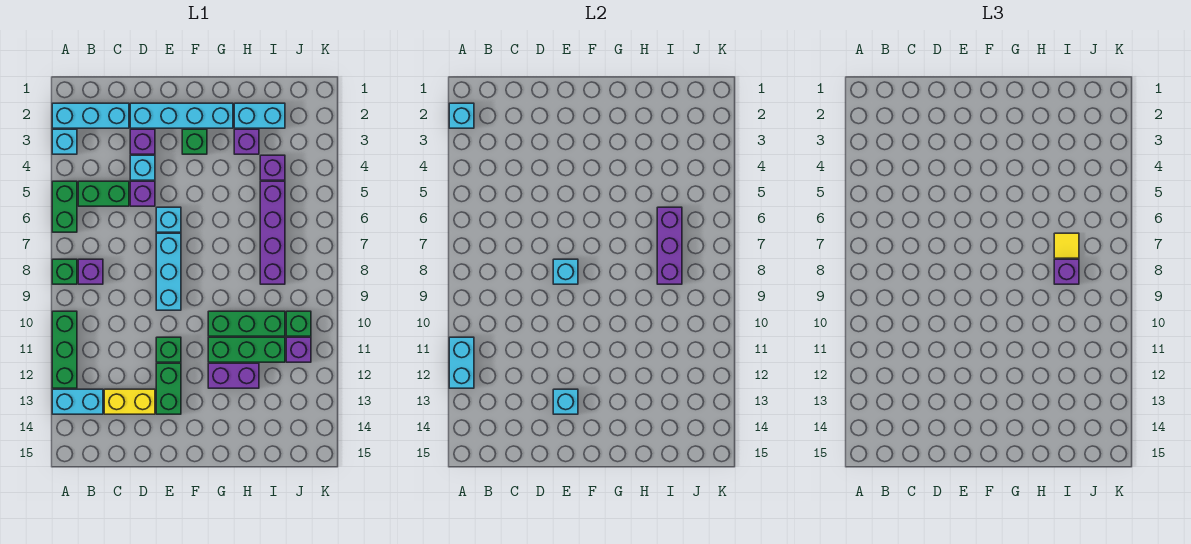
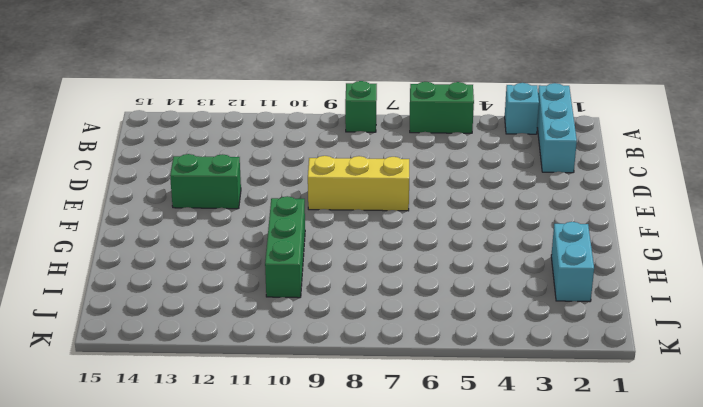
yellow 1x3 brick [308,156,409,211] -> cyan 1x3 brick [156,233,181,310]
none -> green 1x3 brick [52,311,77,388]
none -> cyan 1x2 brick [52,389,103,414]
none -> green 1x2 brick [78,181,129,206]
none -> purple 1x1 brick [78,259,103,284]

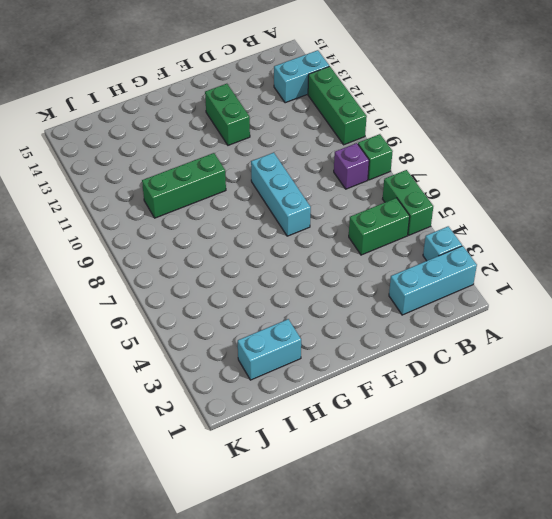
none -> yellow 1x2 brick [104,389,155,414]
none -> cyan 1x4 brick [130,103,233,128]
none -> purple 1x1 brick [130,129,155,154]
none -> cyan 1x1 brick [130,155,155,180]

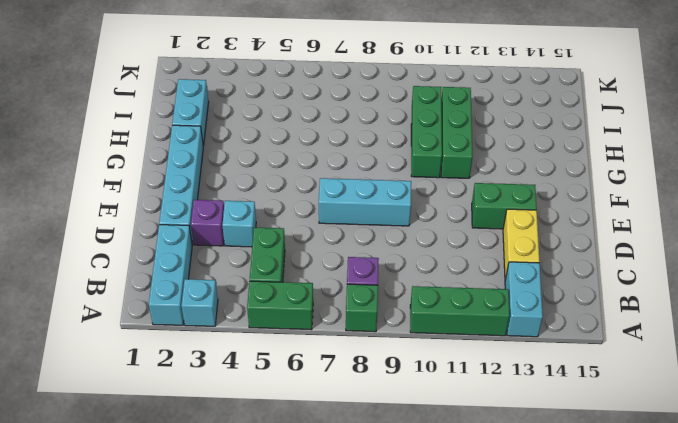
none -> purple 1x1 brick [130,181,155,206]
none -> cyan 1x1 brick [156,207,181,232]
none -> green 1x1 brick [156,337,181,362]
none -> green 1x1 brick [182,129,207,154]

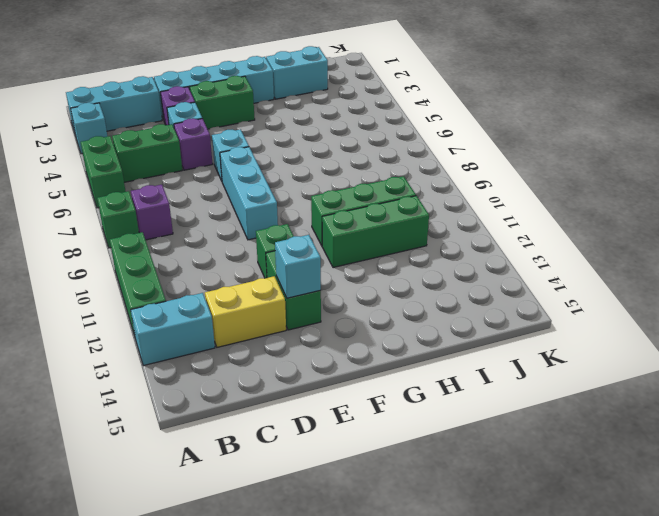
green 1x2 brick [190,76,255,129] -> green 1x1 brick [182,129,207,154]
none -> purple 1x2 brick [208,363,259,388]
none -> purple 1x1 brick [234,129,259,154]
none -> purple 1x1 brick [260,155,285,180]
none -> purple 1x4 brick [260,181,285,284]

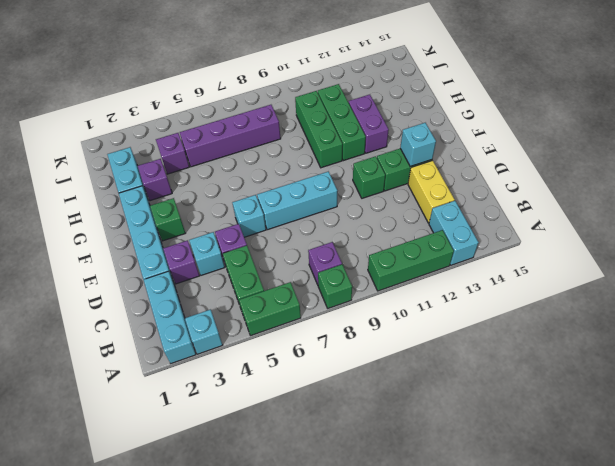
none -> green 1x1 brick [286,311,311,336]
none -> purple 1x1 brick [286,337,311,362]
none -> cyan 1x1 brick [449,103,474,128]
none -> cyan 1x2 brick [449,337,474,388]

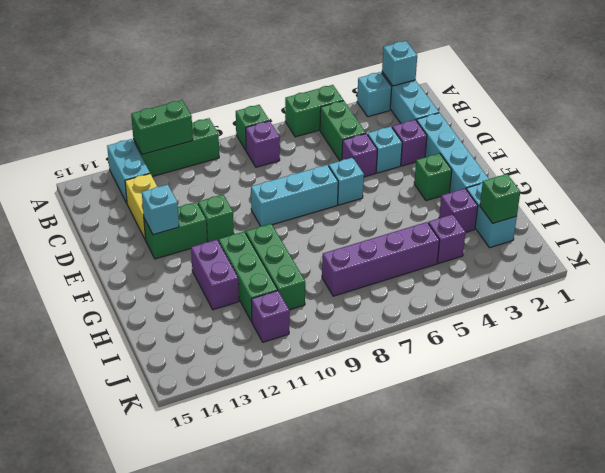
green 1x2 brick [131,100,193,154] -> cyan 1x2 brick [449,337,474,388]
green 1x1 brick [480,174,520,223] -> green 1x1 brick moved to [286,311,311,336]
none -> cyan 1x1 brick [553,259,578,284]
none -> purple 1x3 brick [657,207,682,284]
none -> yellow 1x1 tile [1054,233,1079,258]
none -> purple 1x1 brick [1054,259,1079,284]

